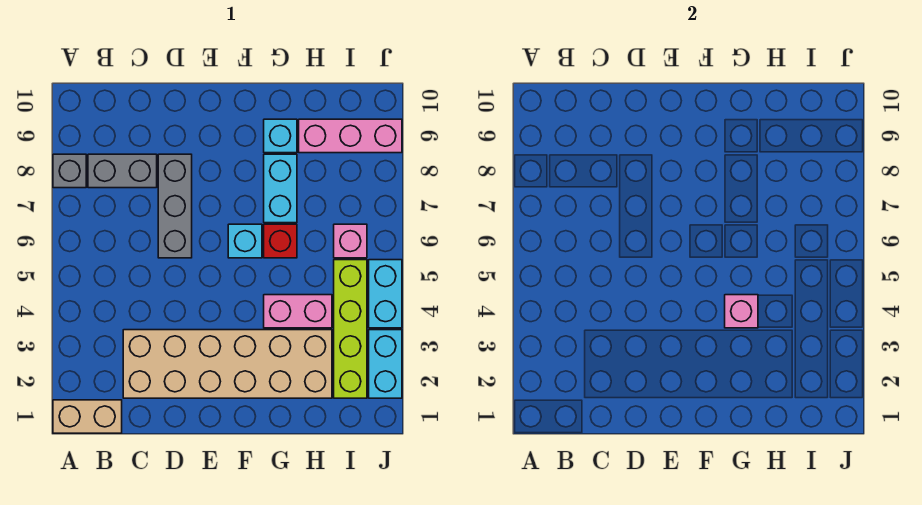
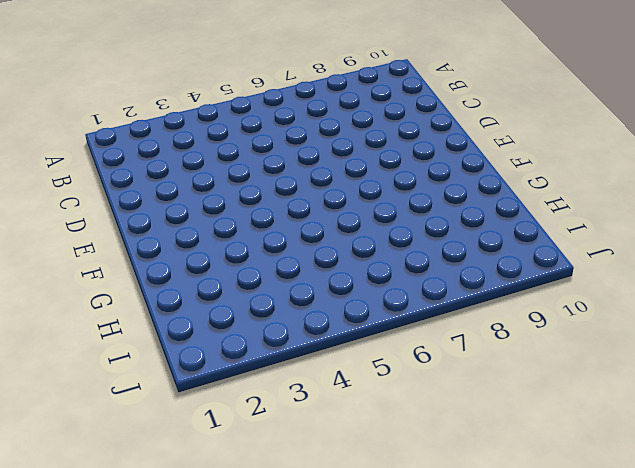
none -> tan 1x2 brick [53,400,122,433]
none -> grey 1x1 brick [53,154,86,188]
none -> grey 1x2 brick [88,154,157,188]

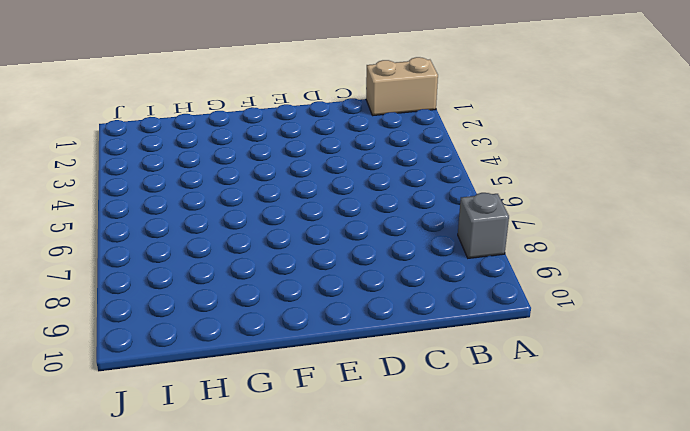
none -> grey 1x2 brick [88,154,157,188]
none -> tan 2x6 brick [123,330,332,398]
none -> grey 1x3 brick [158,154,192,258]

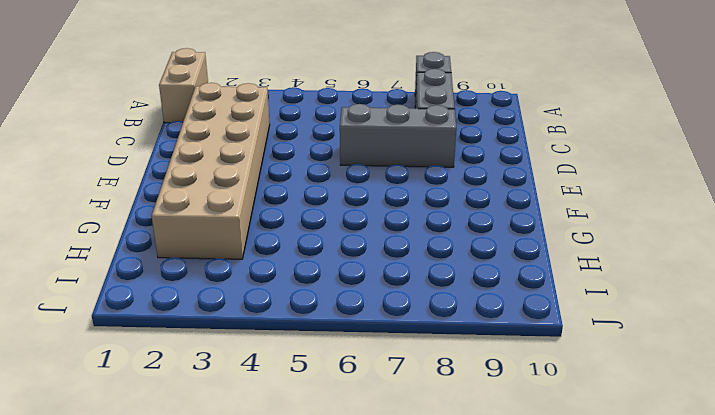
none -> cyan 1x1 brick [228,224,262,258]
none -> pink 1x2 brick [264,295,332,328]
none -> red 1x1 brick [264,224,297,258]

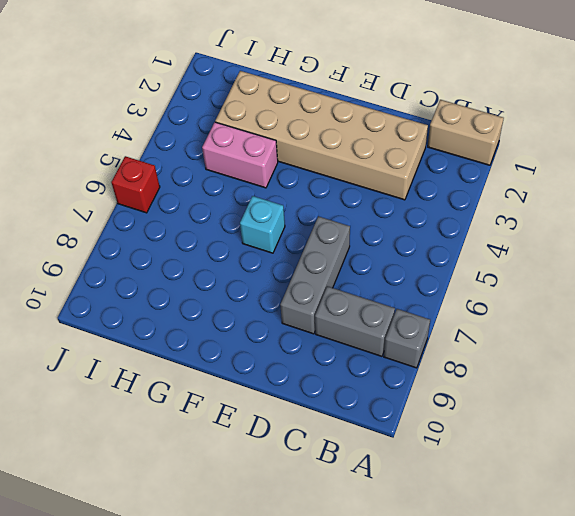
red 1x1 brick [111,156,160,213] -> red 1x1 brick moved to [264,224,297,258]
none -> cyan 1x2 brick [264,154,297,223]
none -> cyan 1x1 brick [264,119,297,153]
none -> pink 1x3 brick [299,119,402,153]

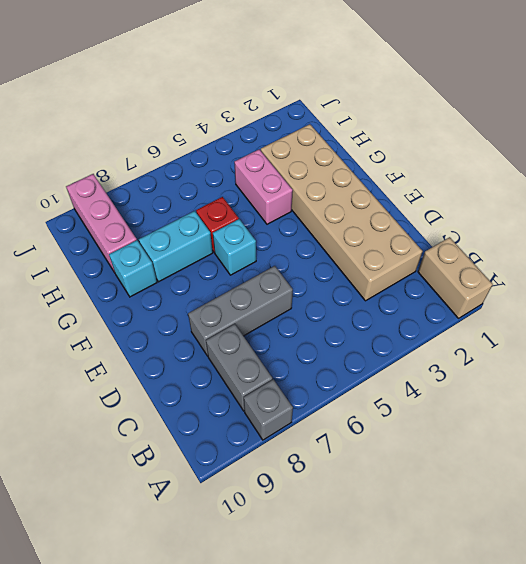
none -> lime 1x4 brick [334,260,367,398]
none -> pink 1x1 brick [334,224,367,258]
none -> cyan 1x2 brick [369,330,402,398]

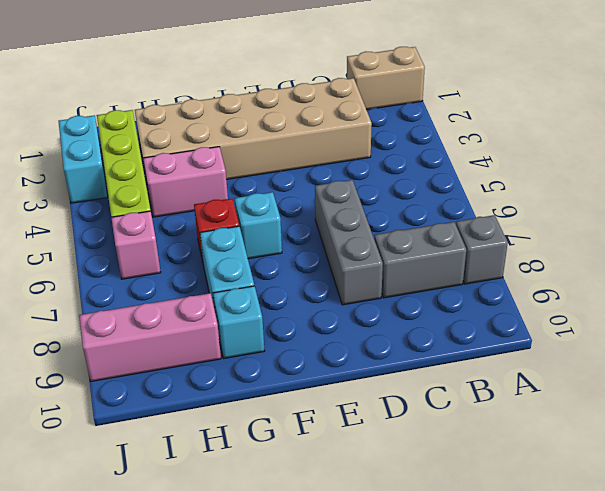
none -> cyan 1x2 brick [369,260,402,328]
none -> pink 1x1 brick [725,295,758,328]

